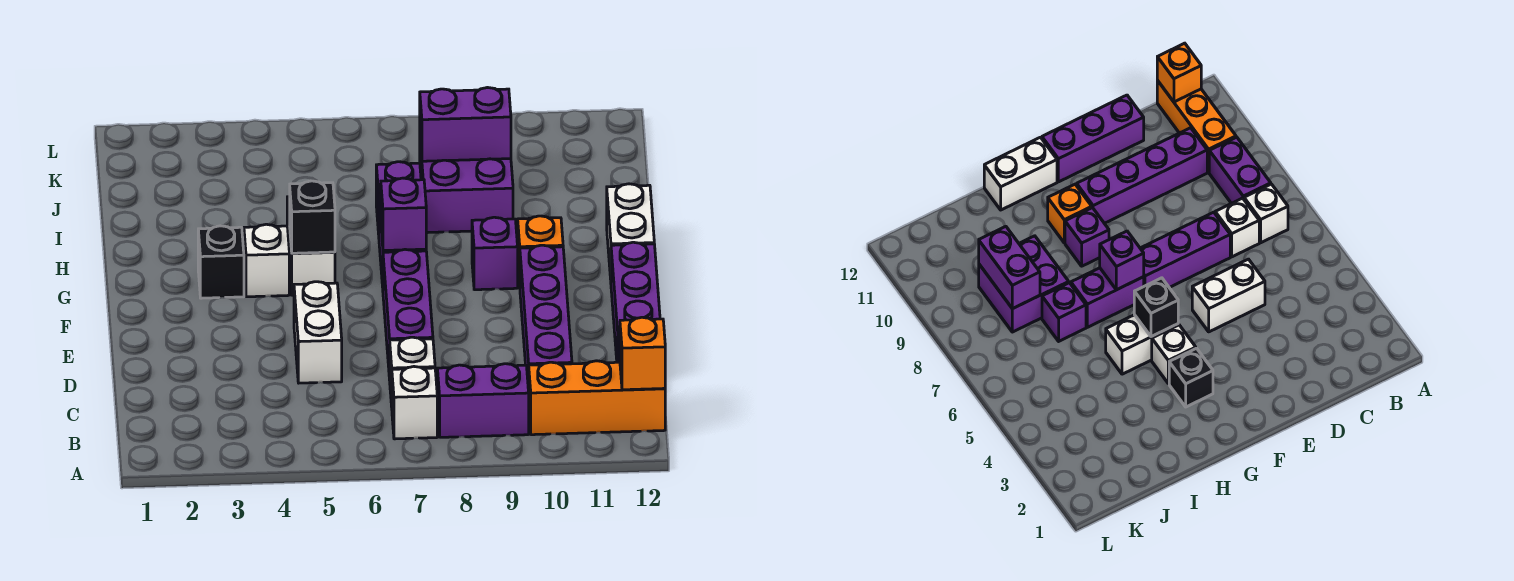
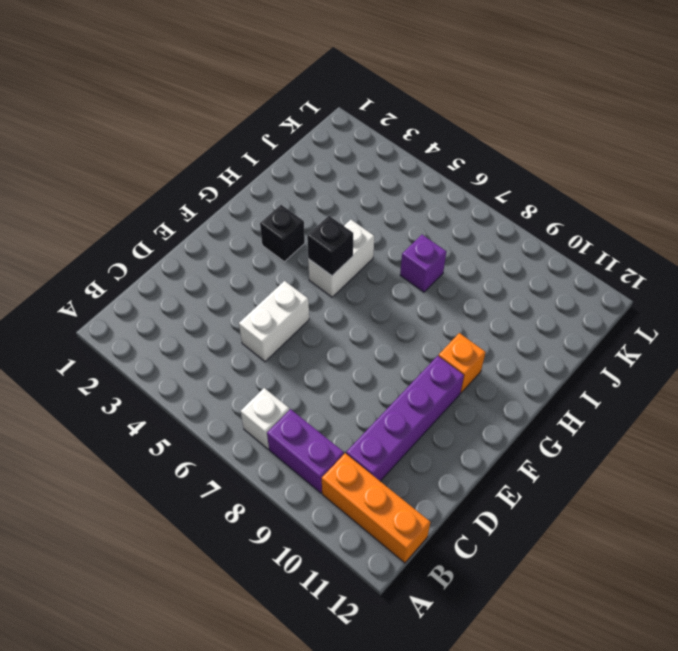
none -> white 1x1 brick [390,337,435,406]
none -> purple 1x3 brick [383,249,433,380]
none -> purple 1x3 brick [611,242,660,362]

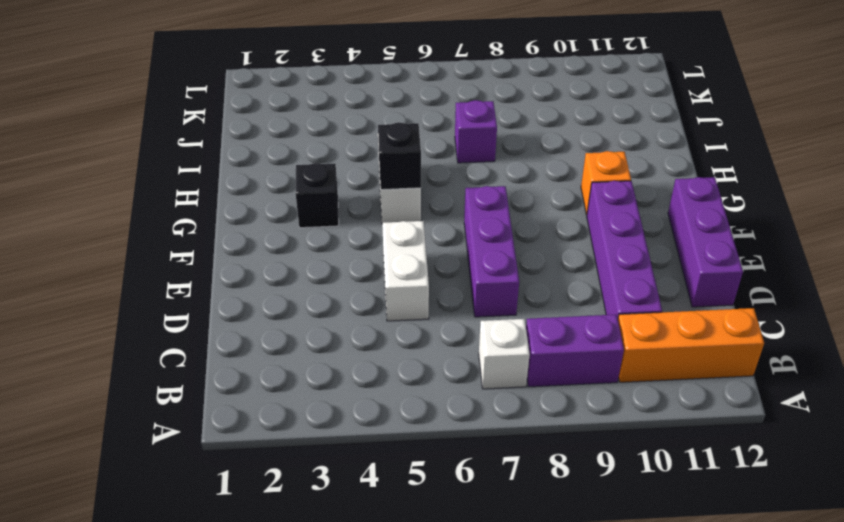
none -> white 1x1 brick [390,337,435,406]
none -> white 1x1 brick [244,224,289,297]
none -> purple 1x2 brick [1071,268,1144,327]

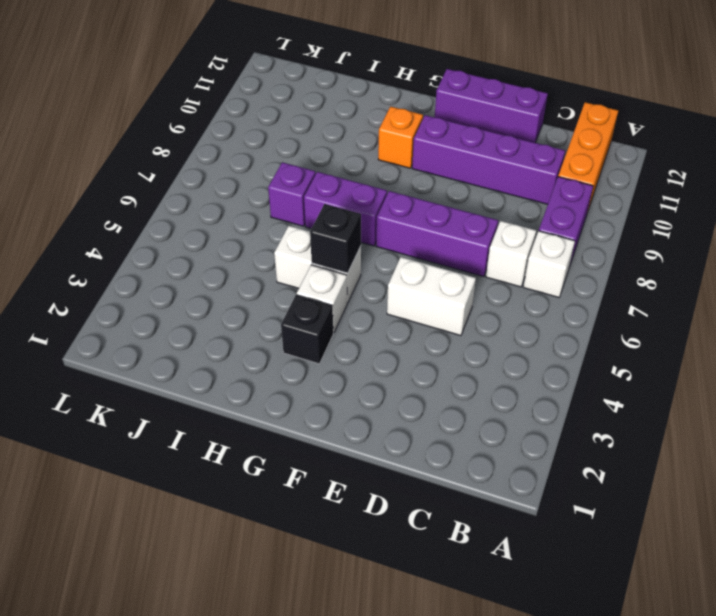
none -> purple 1x1 brick [472,217,518,290]
none -> white 1x2 brick [607,184,654,279]
none -> purple 2x2 brick [420,143,513,233]

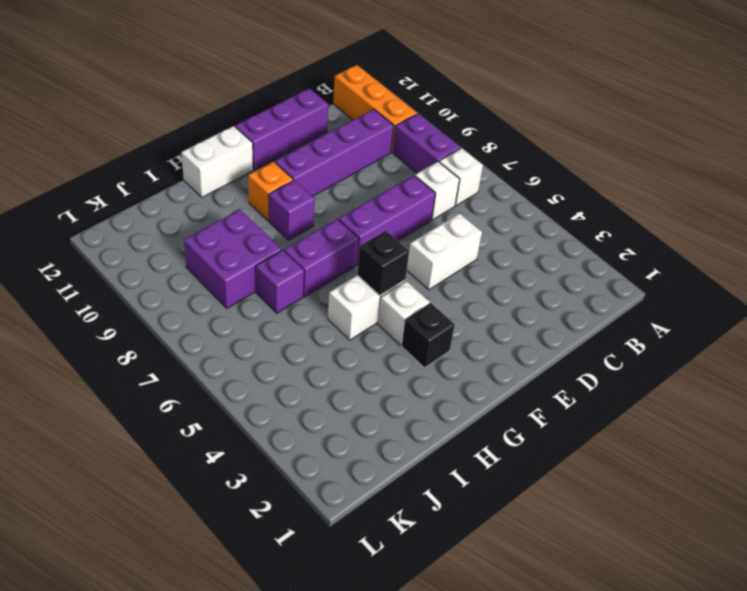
none -> orange 1x1 brick [620,317,665,390]
none -> purple 1x1 brick [381,178,426,251]
none -> purple 1x2 brick [420,88,511,161]

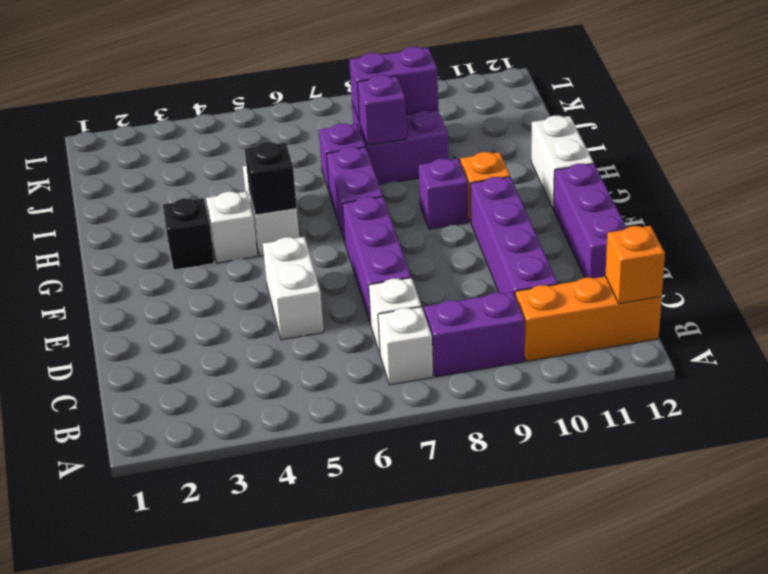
purple 1x1 brick [357,75,407,145] -> purple 1x1 brick moved to [381,178,426,251]

